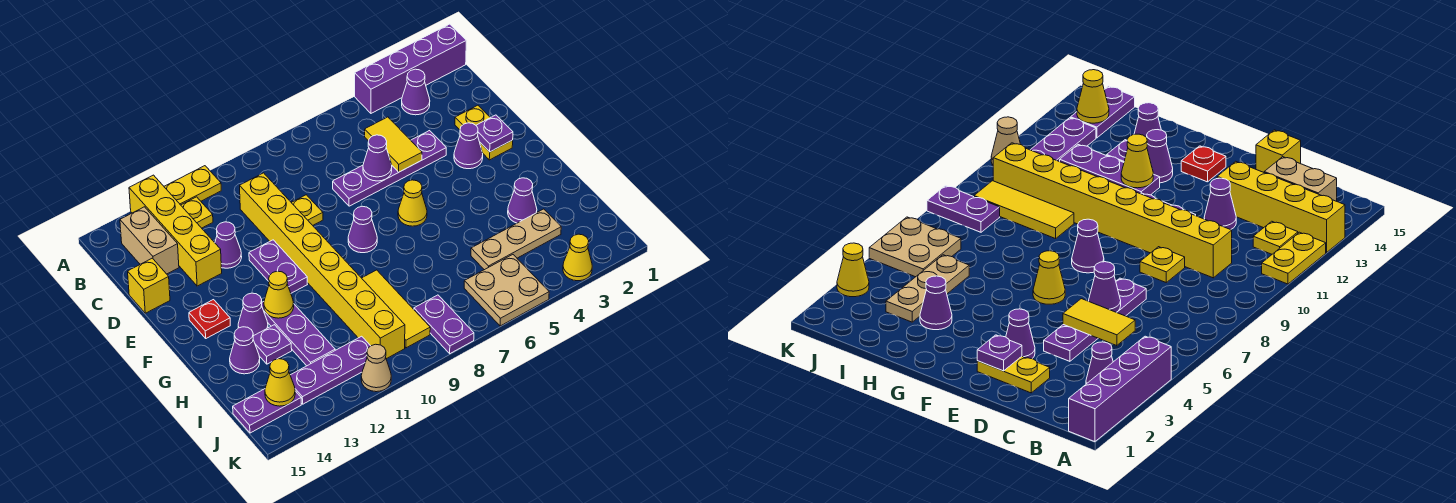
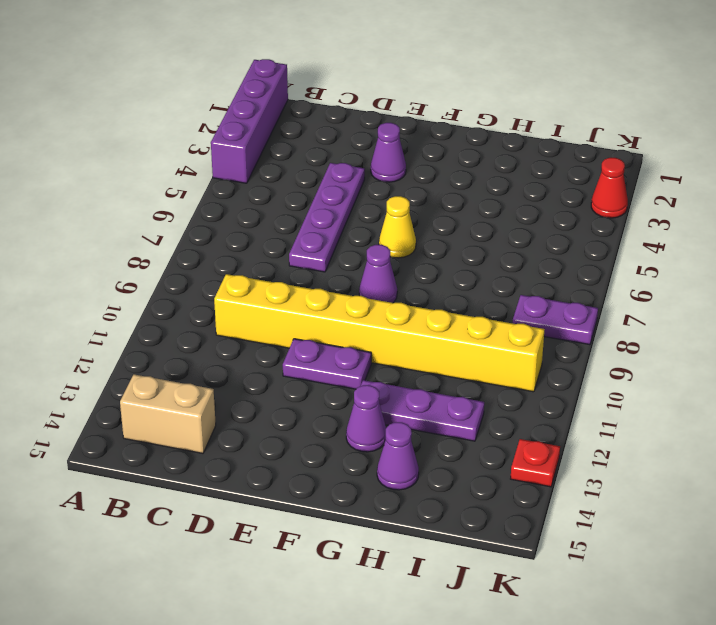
red 1x1 cone [591,158,628,218] -> yellow 1x1 cone [563,234,592,281]
red 1x1 plate [511,439,560,487] -> red 1x1 plate moved to [189,300,230,338]
none -> yellow 1x2 plate [164,166,221,205]
none -> yellow 1x4 brick [129,175,222,286]
none -> purple 1x1 cone [402,69,430,115]
none -> yellow 1x1 plate [181,197,213,228]

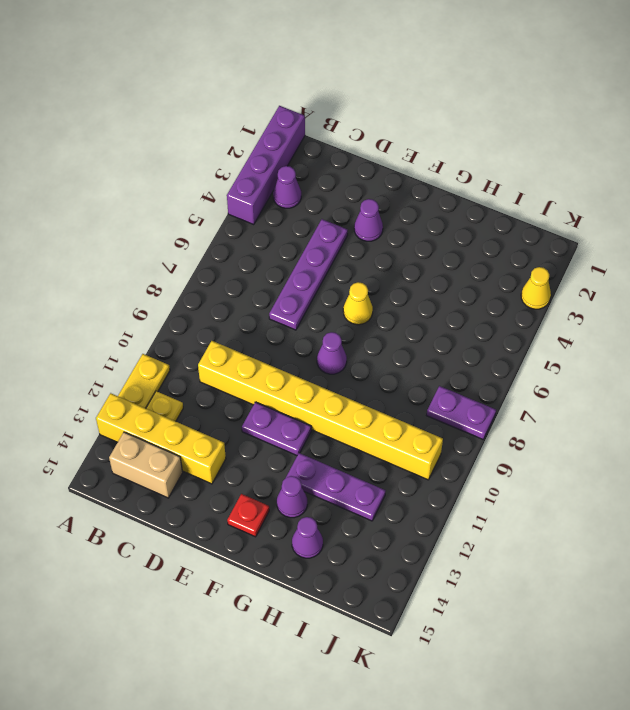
none -> yellow 1x2 plate [455,105,513,160]
none -> yellow 1x1 plate [291,195,323,225]
none -> purple 1x1 cone [215,222,242,268]
none -> yellow 1x1 brick [128,258,170,313]

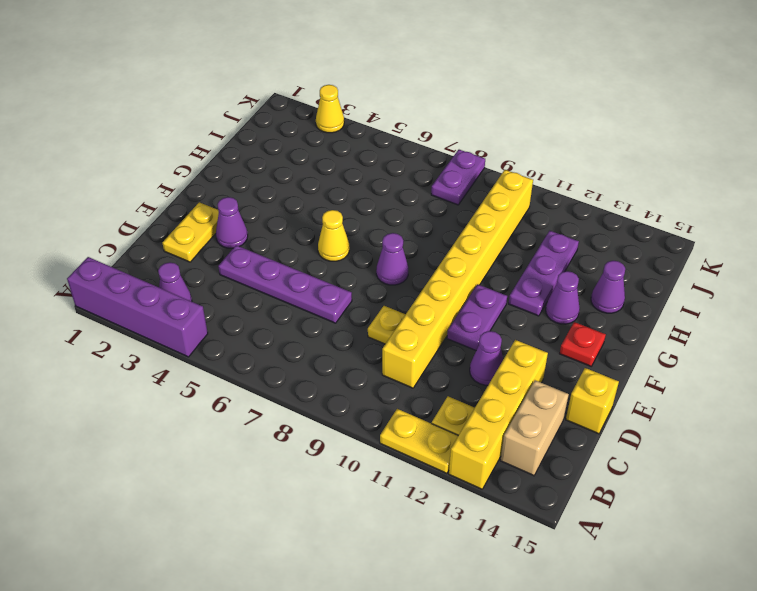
none -> purple 1x1 cone [508,178,537,223]
none -> yellow 1x3 tile [362,270,430,348]
none -> purple 1x1 plate [253,325,292,364]
none -> tan 1x3 plate [471,209,561,270]

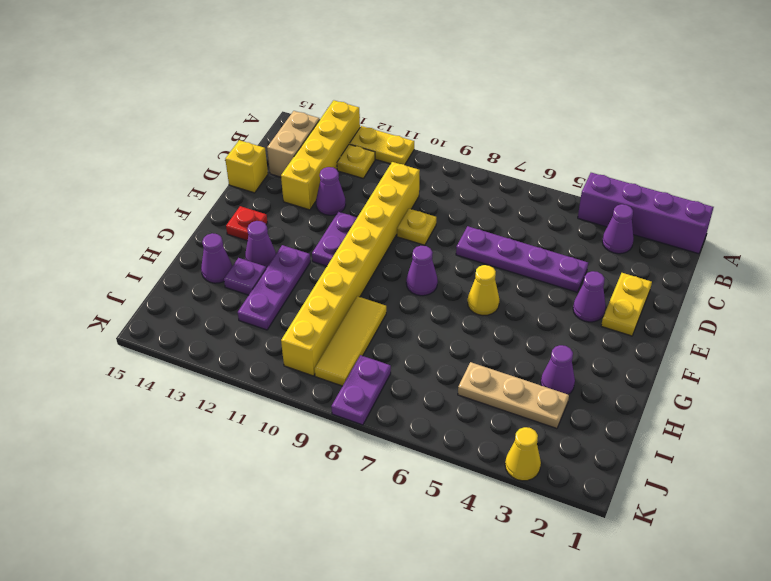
none -> tan 2x2 plate [464,255,549,326]
none -> purple 1x3 plate [290,336,370,404]
none -> purple 1x2 plate [233,389,301,433]
none -> tan 1x1 cone [361,344,391,392]

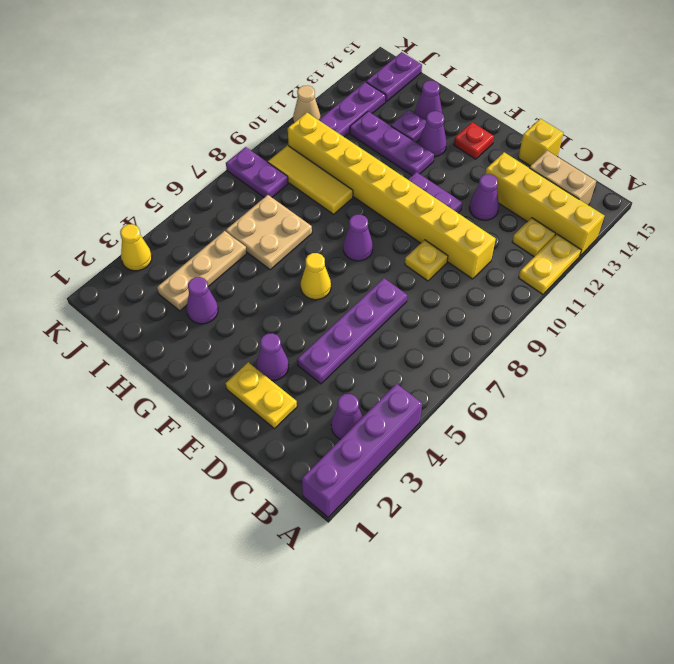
tan 2x2 plate [226,195,312,270] -> tan 2x2 plate moved to [464,255,549,326]
none -> yellow 1x2 tile [365,117,422,172]
none -> purple 1x1 cone [363,135,392,181]
none -> purple 1x1 plate [476,115,513,152]
none -> yellow 1x1 cone [264,271,294,318]

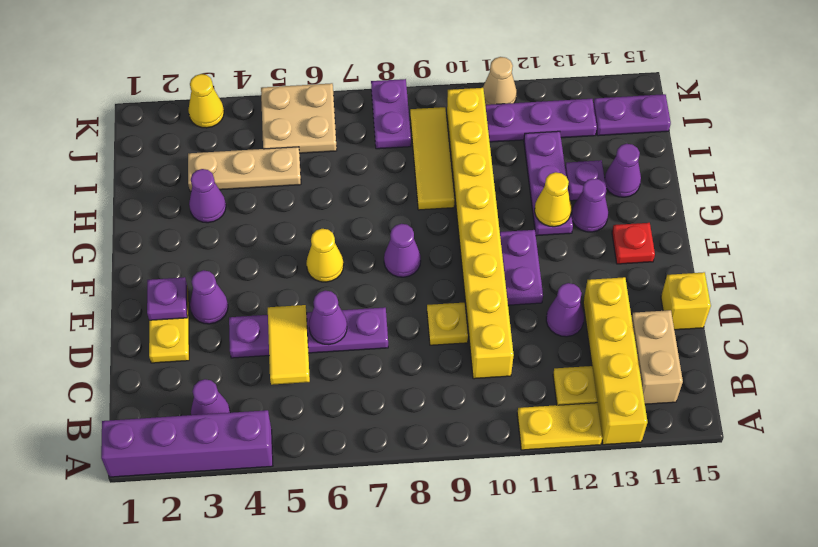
none -> yellow 1x1 cone [265,359,295,406]

